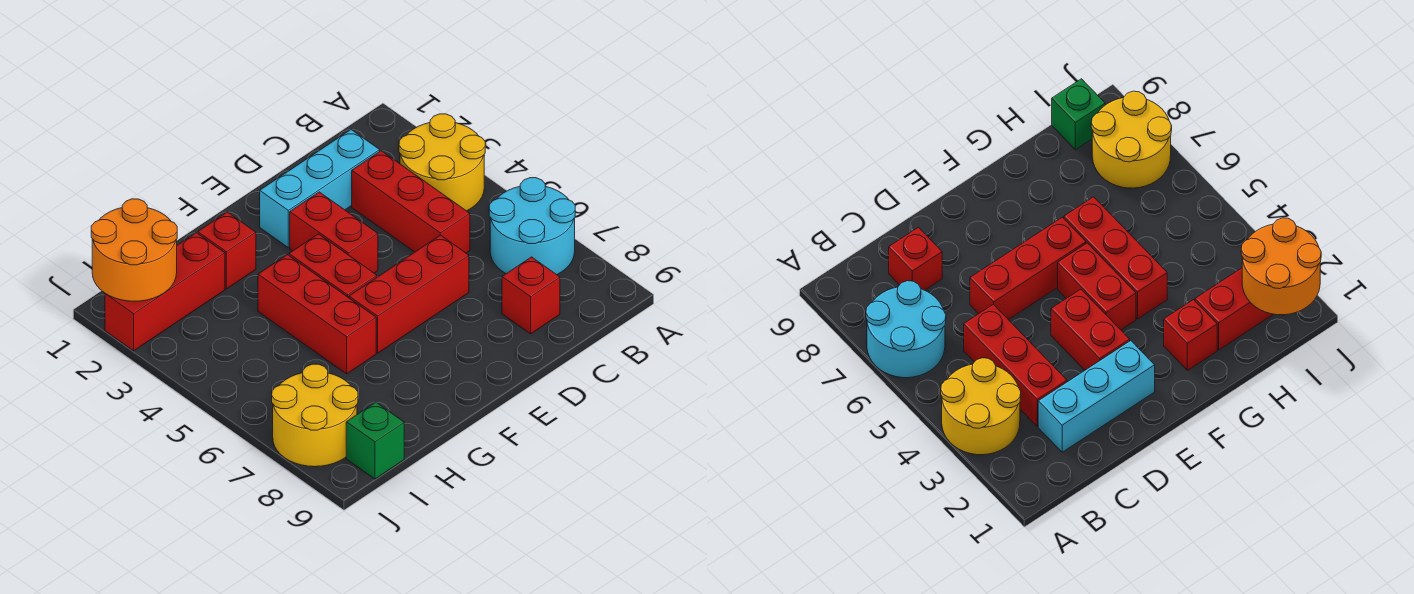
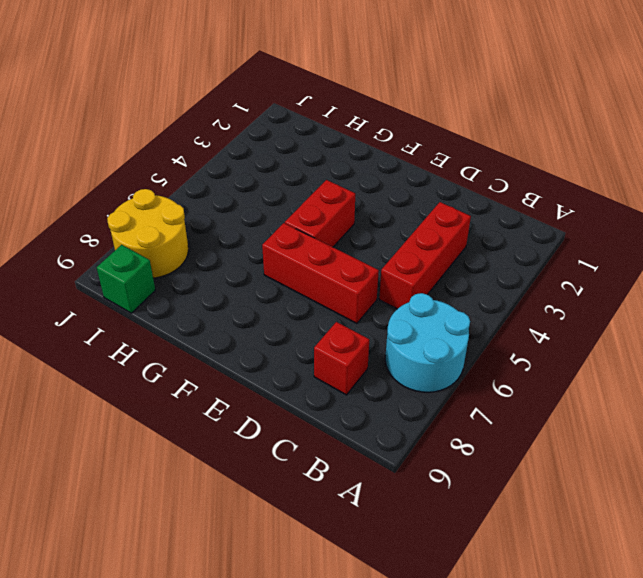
none -> yellow 2x2 round brick [399,114,485,211]
none -> cyan 1x3 brick [260,130,380,247]
none -> red 1x2 brick [290,192,378,273]

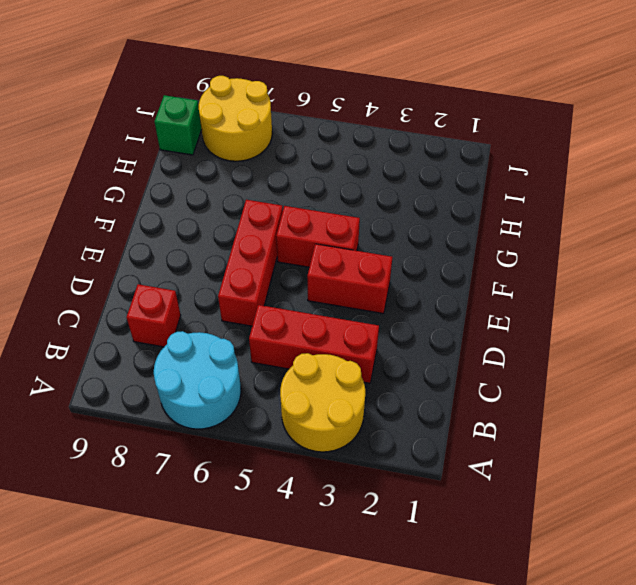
none -> cyan 1x3 brick [260,130,380,247]
none -> red 1x1 brick [198,212,256,289]
none -> red 1x3 brick [258,255,376,374]

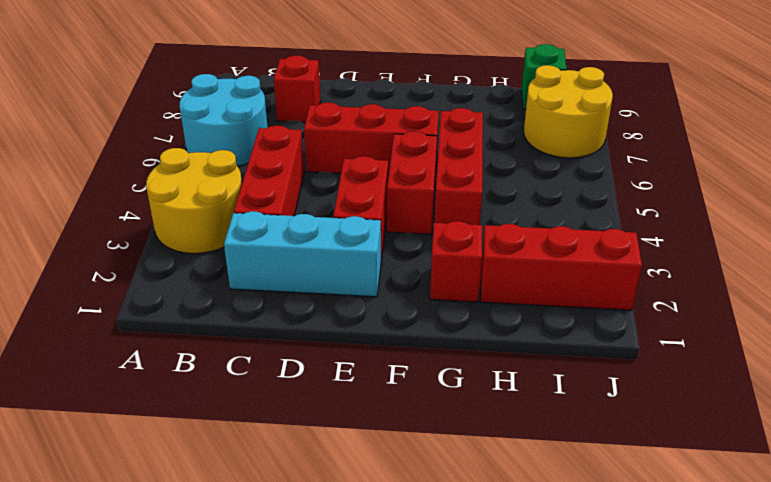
none -> orange 2x2 round brick [91,199,177,301]

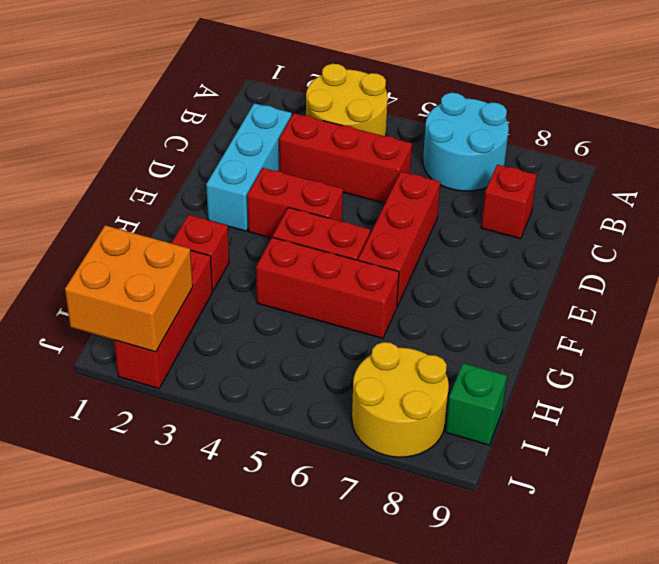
orange 2x2 brick [65,225,193,352] -> orange 2x2 round brick [91,199,177,301]

